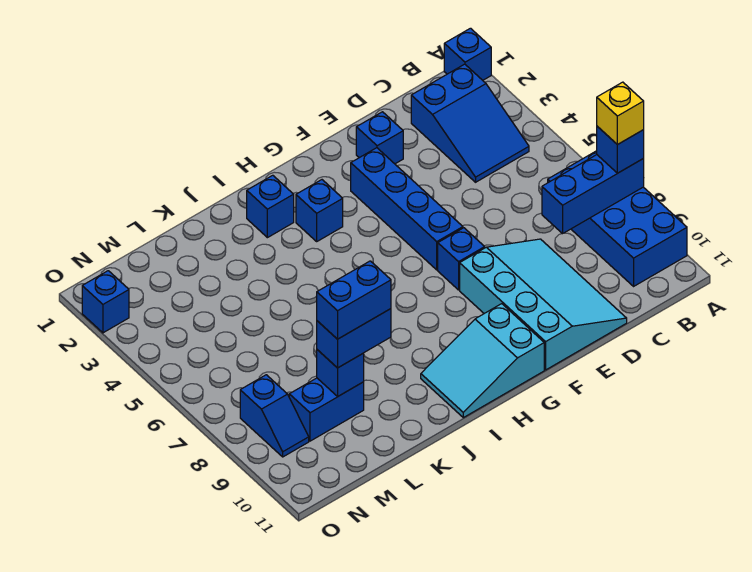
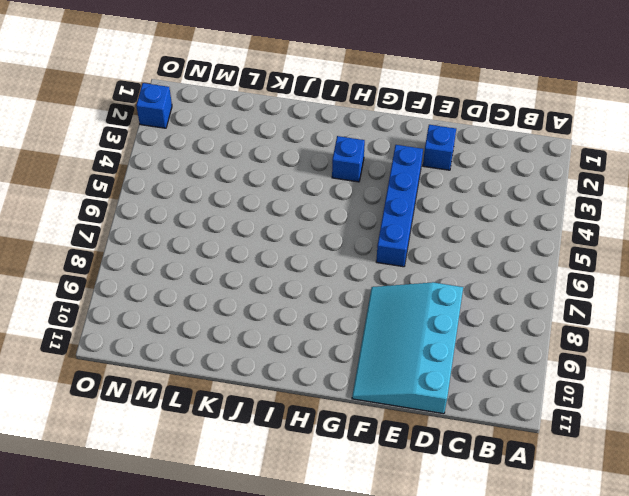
cyan 3x4 slope [352,282,463,414] -> cyan 3x4 slope turned to [460,239,627,370]
none -> blue 1x1 brick [444,28,491,80]
none -> blue 2x4 brick [548,151,687,286]
none -> blue 2x3 slope [411,64,529,182]

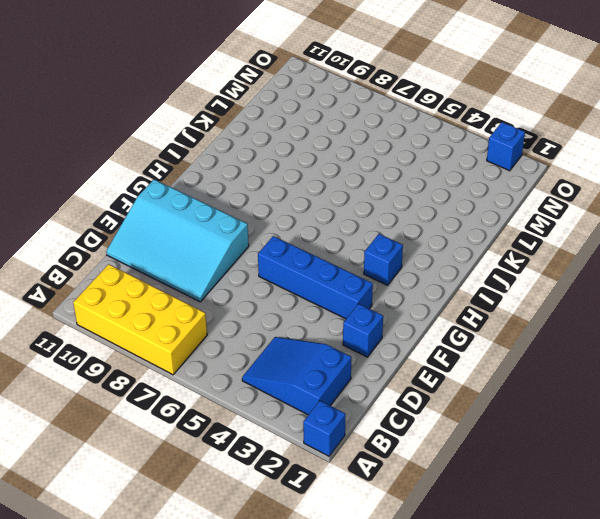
yellow 2x4 brick [73,264,207,375] -> blue 2x4 brick [548,151,687,286]
none -> blue 1x1 brick [438,228,485,290]
none -> cyan 2x3 slope [421,304,544,418]
none -> blue 1x1 brick [247,175,294,238]

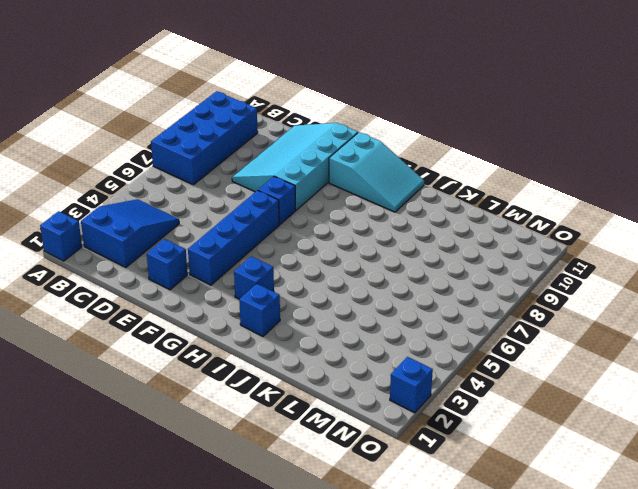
none -> blue 1x2 brick [289,378,364,441]
none -> blue 1x2 slope [240,375,309,457]
none -> blue 1x3 brick [542,155,644,234]

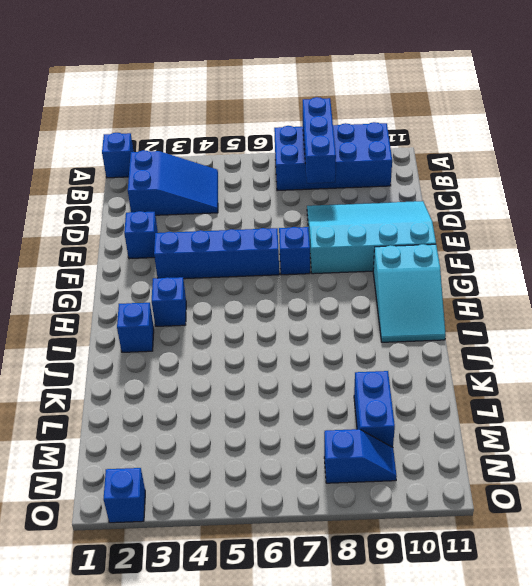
none -> blue 1x1 brick [317,350,364,396]
none -> blue 1x1 brick [597,126,644,173]
none -> blue 1x2 brick [317,309,391,368]

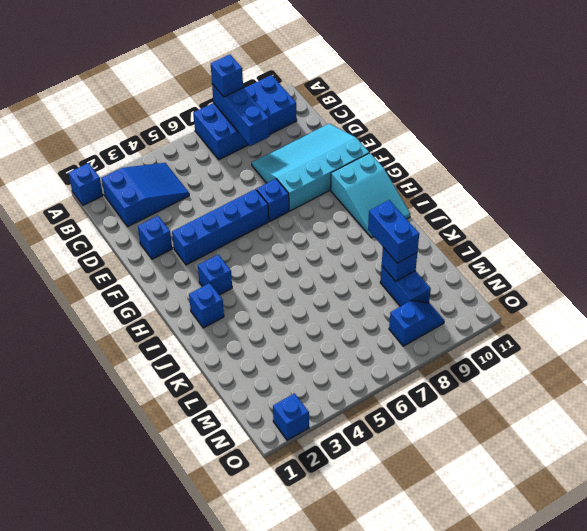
none -> yellow 1x1 brick [597,82,644,145]
none -> blue 1x2 brick [317,261,391,339]

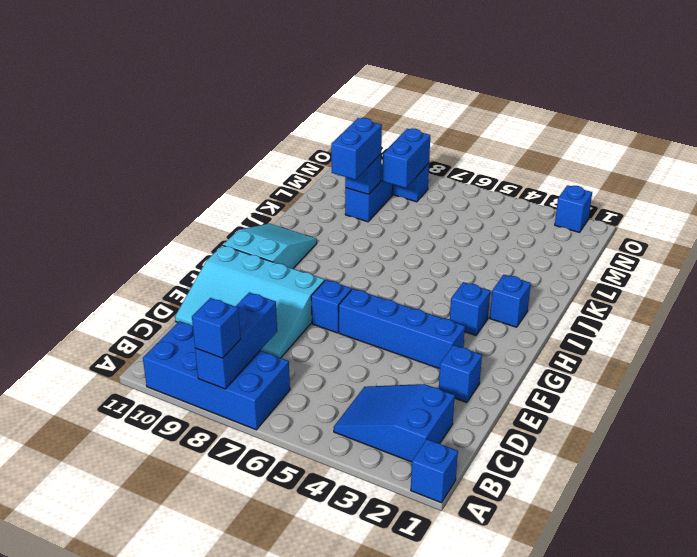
blue 1x2 brick [383,128,430,188] -> blue 1x2 brick moved to [317,261,391,339]
none -> yellow 1x1 brick [597,82,644,145]

